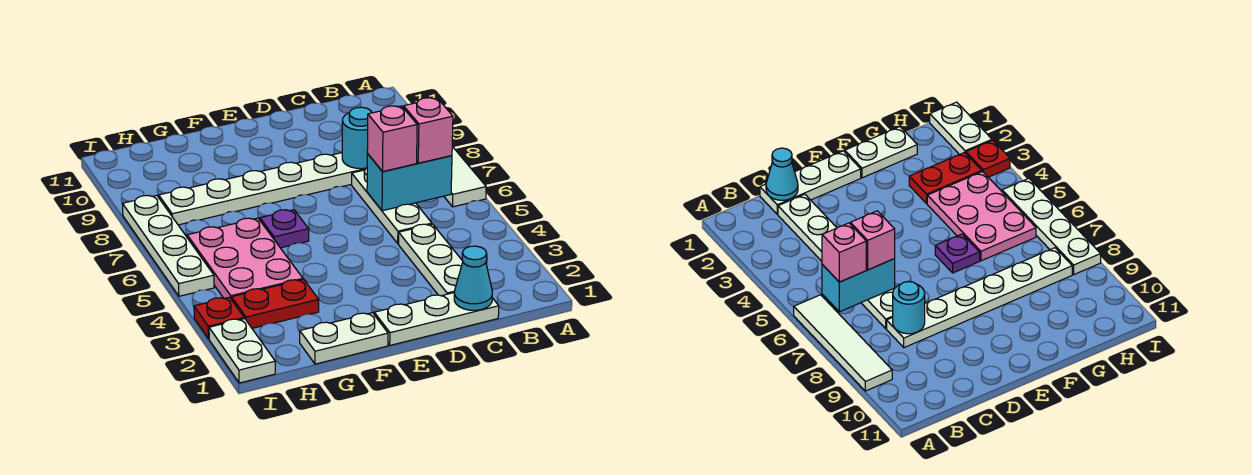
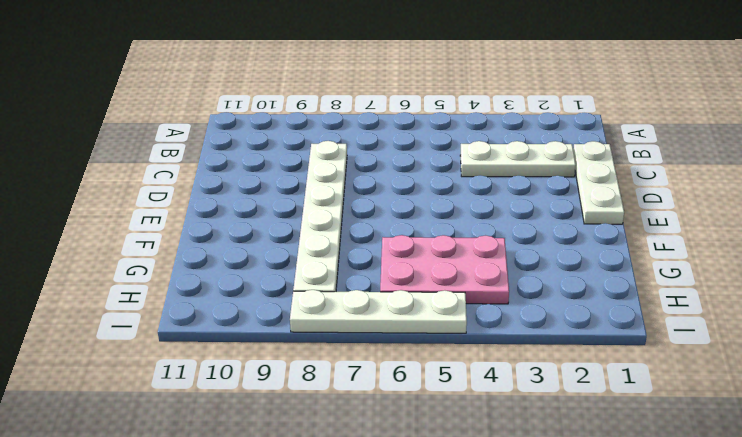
none -> white 1x4 tile [444,147,486,207]
none -> white 1x3 plate [352,168,432,244]
none -> white 1x2 plate [300,313,388,364]

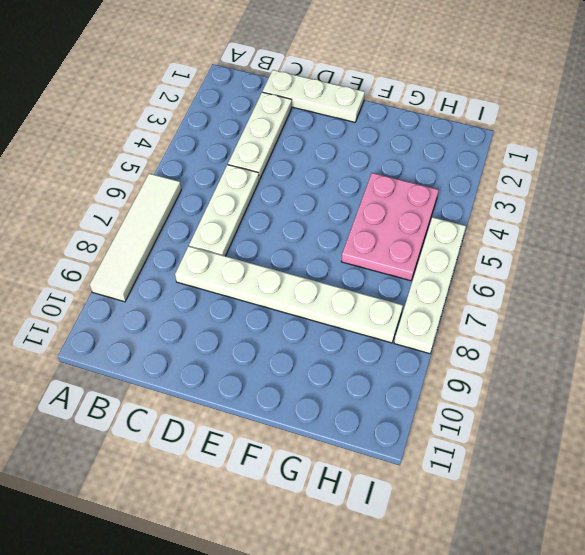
none -> white 1x2 plate [300,313,388,364]
none -> purple 1x1 plate [260,210,309,248]
none -> red 1x2 plate [231,279,319,328]

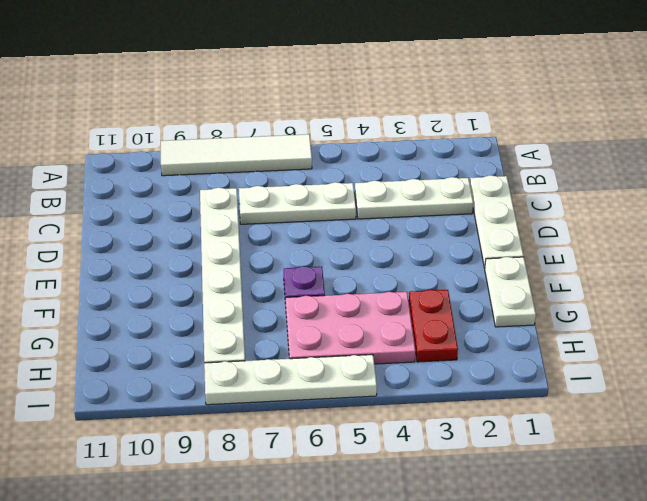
none -> white 1x2 plate [209,319,275,383]
none -> red 1x1 plate [194,297,244,339]
none -> cyan 1x2 brick [367,154,452,211]

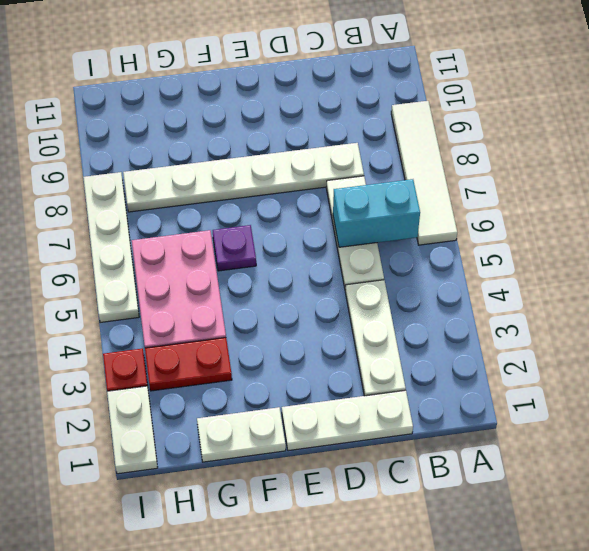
none -> cyan 1x1 cone [454,246,492,310]
none -> cyan 1x1 round brick [342,107,372,169]
none -> pink 1x1 brick [404,98,453,163]

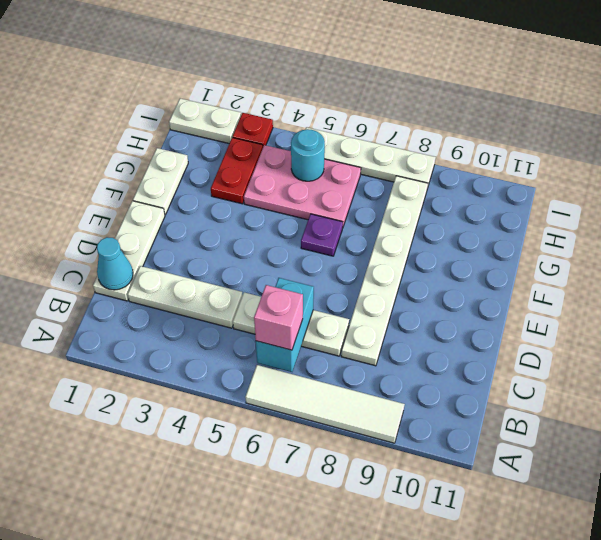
cyan 1x1 round brick [291,129,325,181] -> cyan 1x1 round brick moved to [342,107,372,169]
none -> pink 1x1 brick [367,106,417,172]

